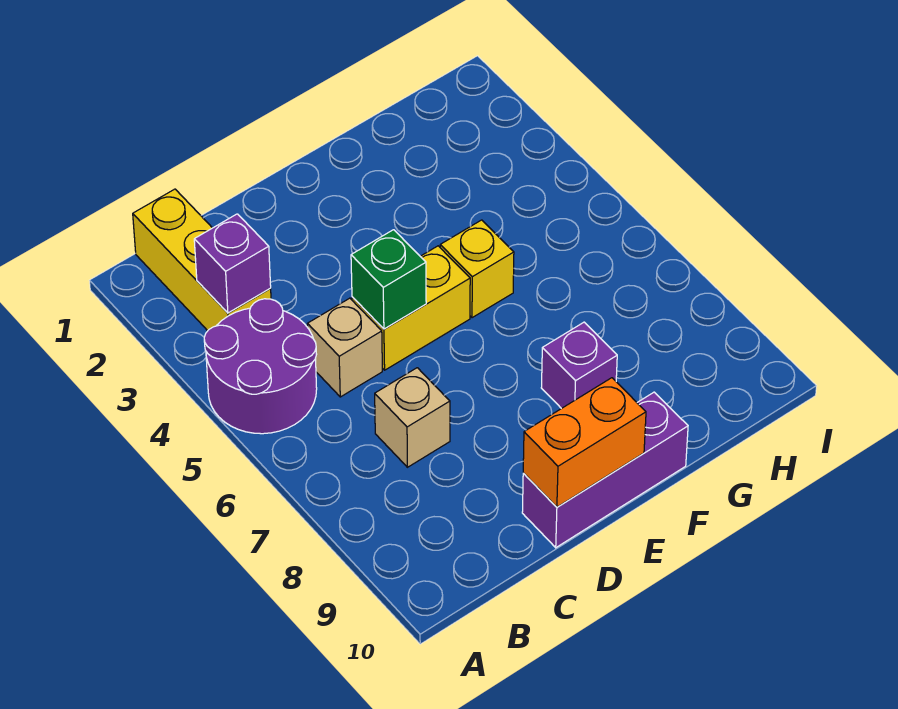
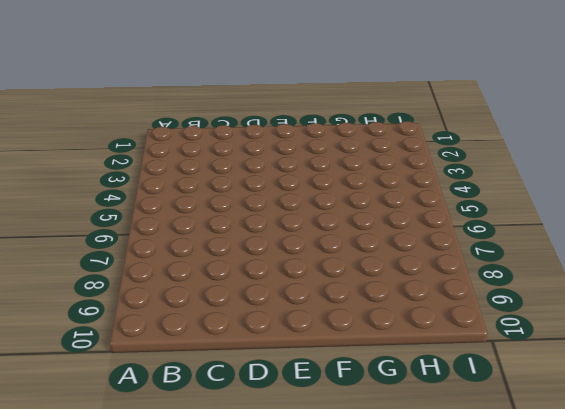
none -> purple 2x2 round brick [204,299,317,434]
none -> yellow 1x3 brick [133,189,271,331]

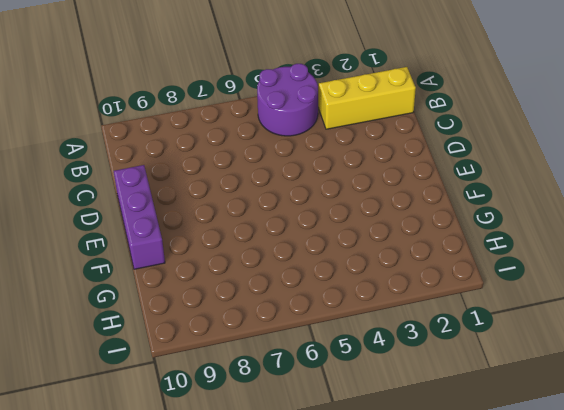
none -> tan 1x1 brick [307,298,382,397]
none -> tan 1x1 brick [375,368,450,467]

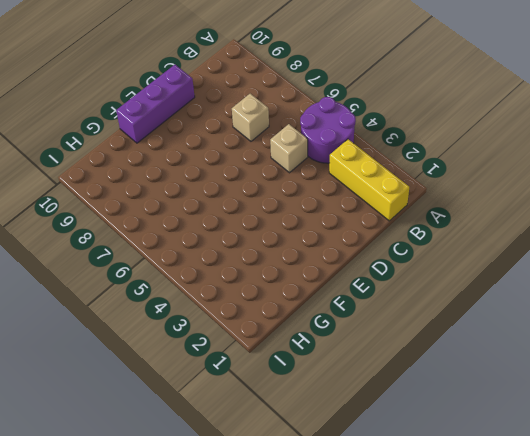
none -> yellow 1x2 brick [352,246,470,370]
none -> yellow 1x1 brick [440,220,514,318]

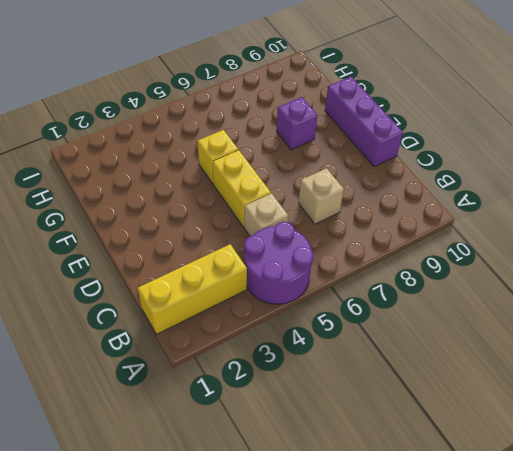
none -> purple 1x1 brick [194,214,271,313]
none -> green 1x1 brick [351,230,426,329]

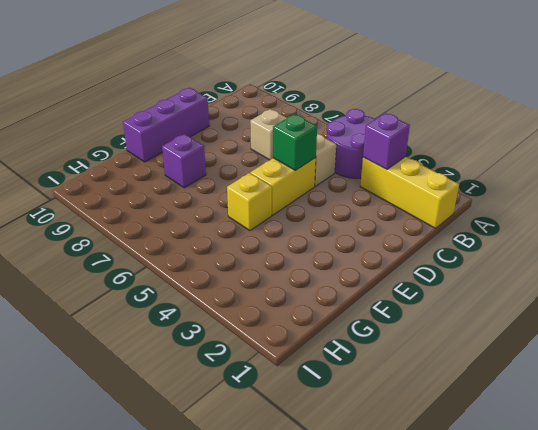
none -> orange 1x2 brick [523,378,646,507]

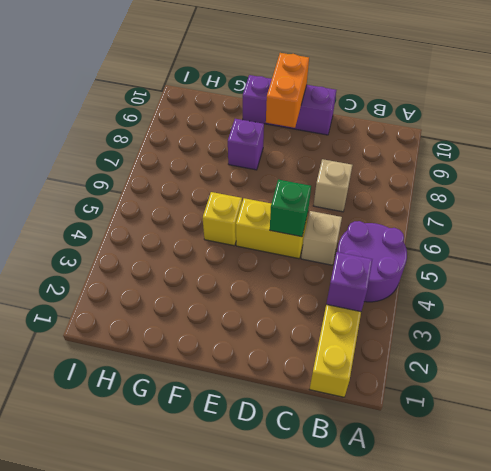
orange 1x2 brick [266,53,309,128] -> orange 1x2 brick turned to [523,378,646,507]

